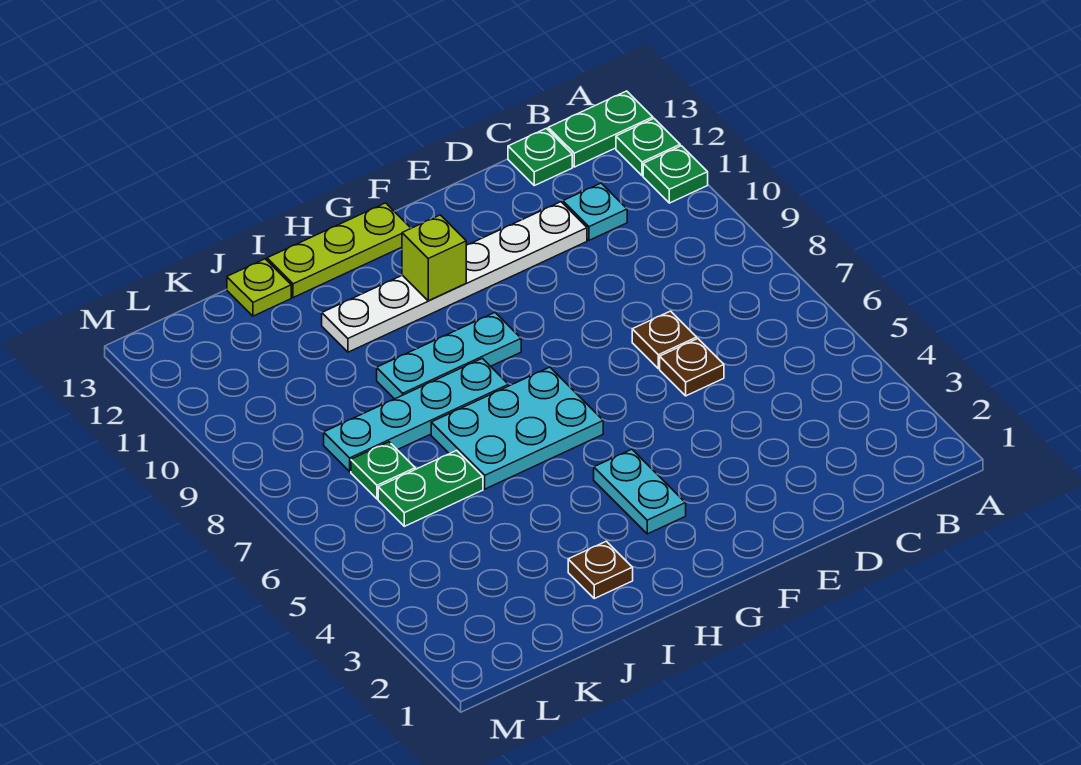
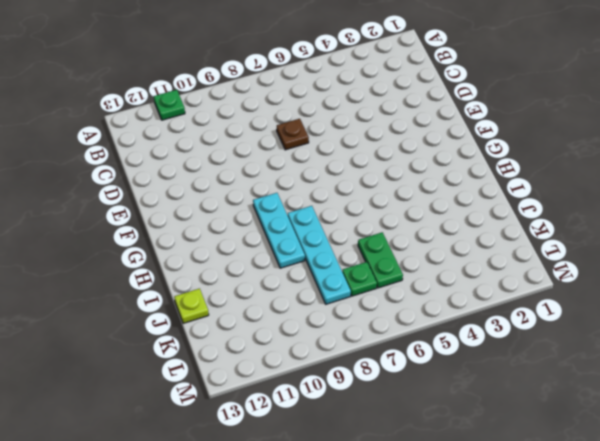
none -> green 1x1 plate [616,119,680,176]
none -> green 1x2 plate [548,91,653,167]
none -> cyan 1x1 plate [563,183,627,240]

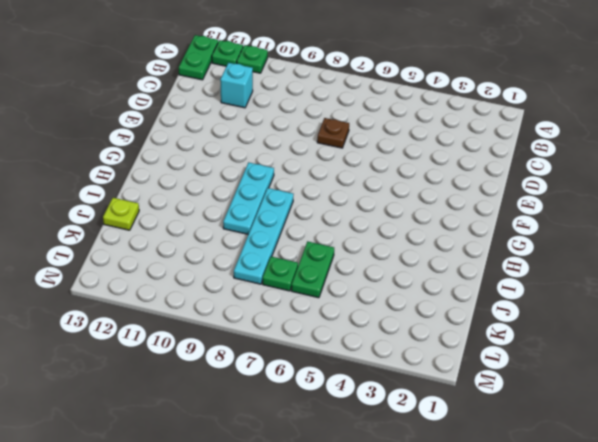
cyan 1x1 brick [220,63,253,108] -> cyan 1x1 plate [563,183,627,240]
none -> green 1x1 plate [508,128,572,186]
none -> brown 1x1 plate [660,339,724,396]
none -> white 1x6 plate [322,202,587,352]

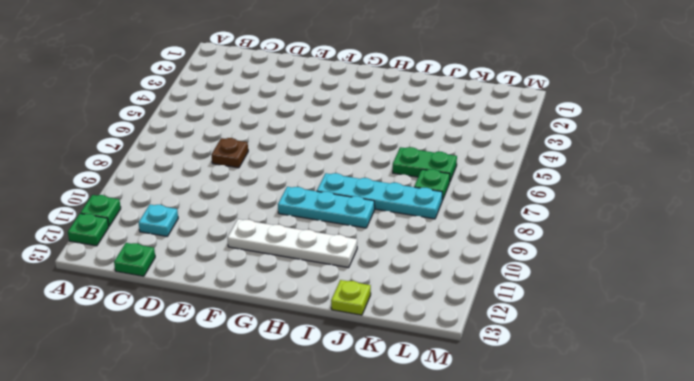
white 1x4 plate [228,219,357,268] -> white 1x6 plate [322,202,587,352]
none -> green 1x2 plate [548,91,653,167]
none -> brown 1x1 plate [660,339,724,396]
none -> cyan 1x2 plate [594,449,686,534]

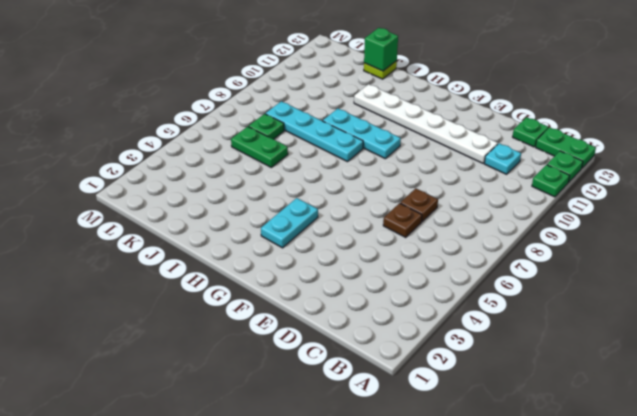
green 1x1 brick [364,28,398,71] -> none
none -> cyan 2x3 plate [431,367,603,489]
none -> lime 1x3 plate [267,203,411,298]
none -> brown 1x1 plate [568,541,633,599]

